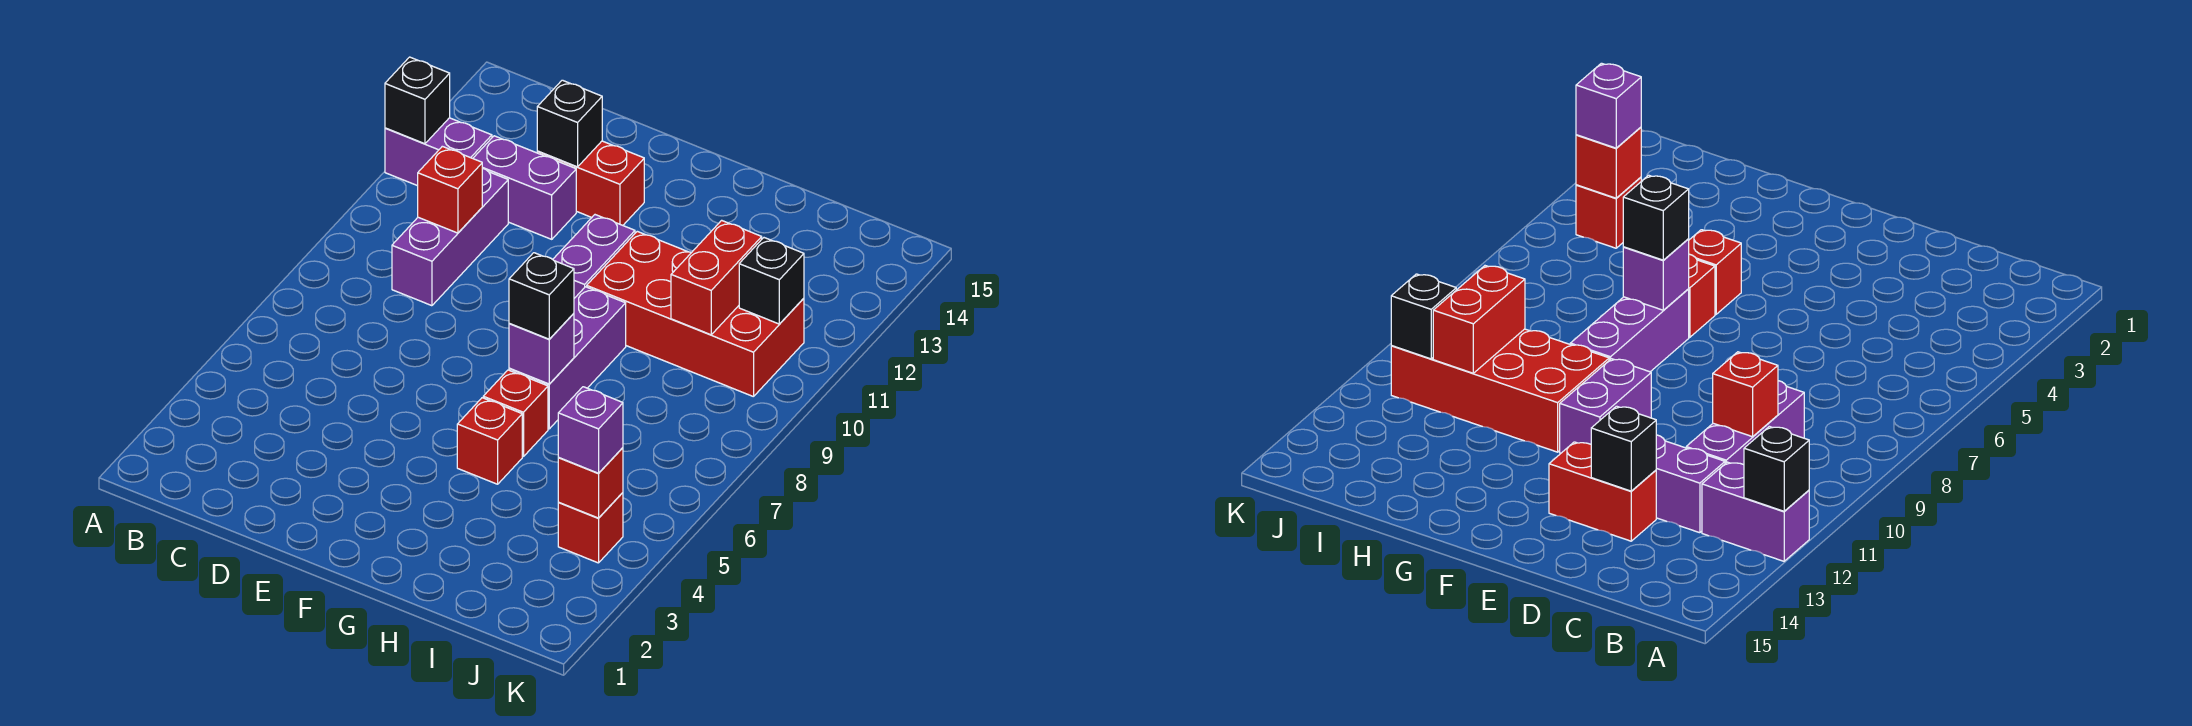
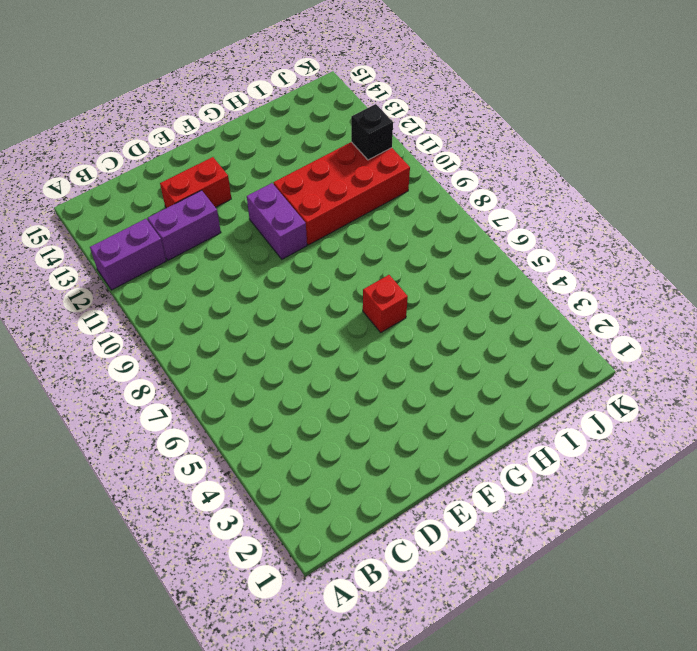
none -> purple 1x3 brick [392,168,508,306]
none -> red 1x1 brick [457,398,522,484]
none -> purple 1x3 brick [509,287,626,429]

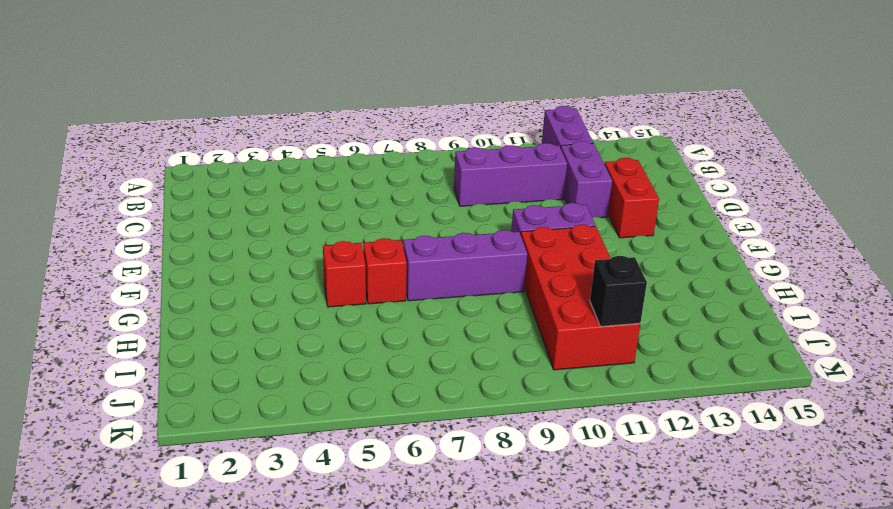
none -> red 1x1 brick [558,493,623,563]
none -> black 1x1 brick [385,57,450,144]
none -> red 1x1 brick [418,146,482,233]

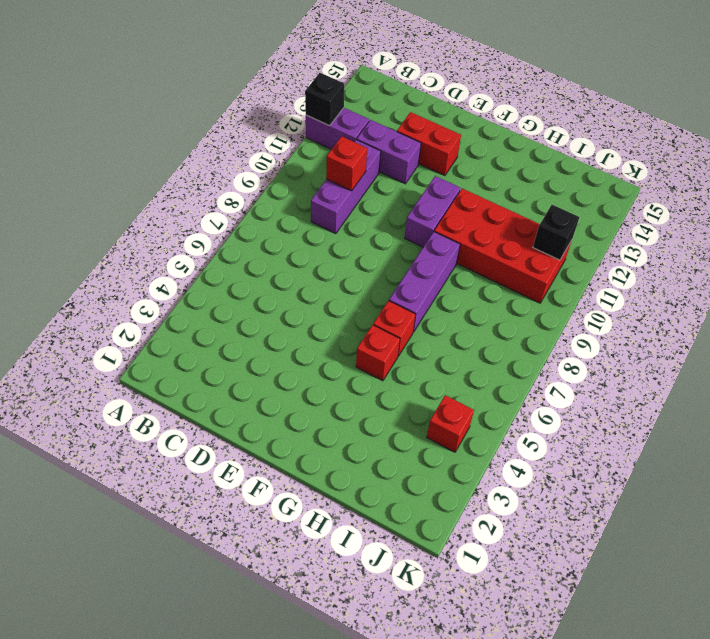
none -> black 1x1 brick [537,80,602,167]
none -> purple 1x1 brick [509,314,574,384]
none -> red 1x2 brick [671,220,762,335]

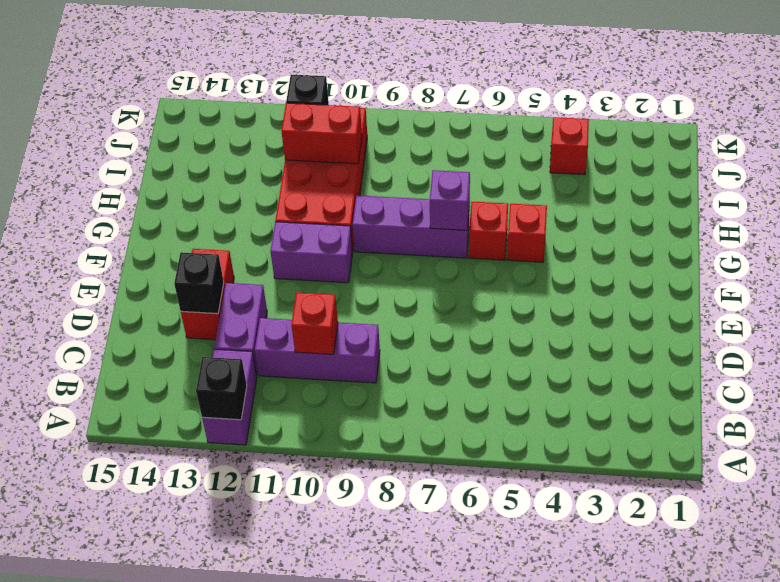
none -> red 1x1 brick [558,448,623,518]
none -> black 1x1 brick [509,253,574,339]
none -> purple 1x1 brick [558,387,623,473]

